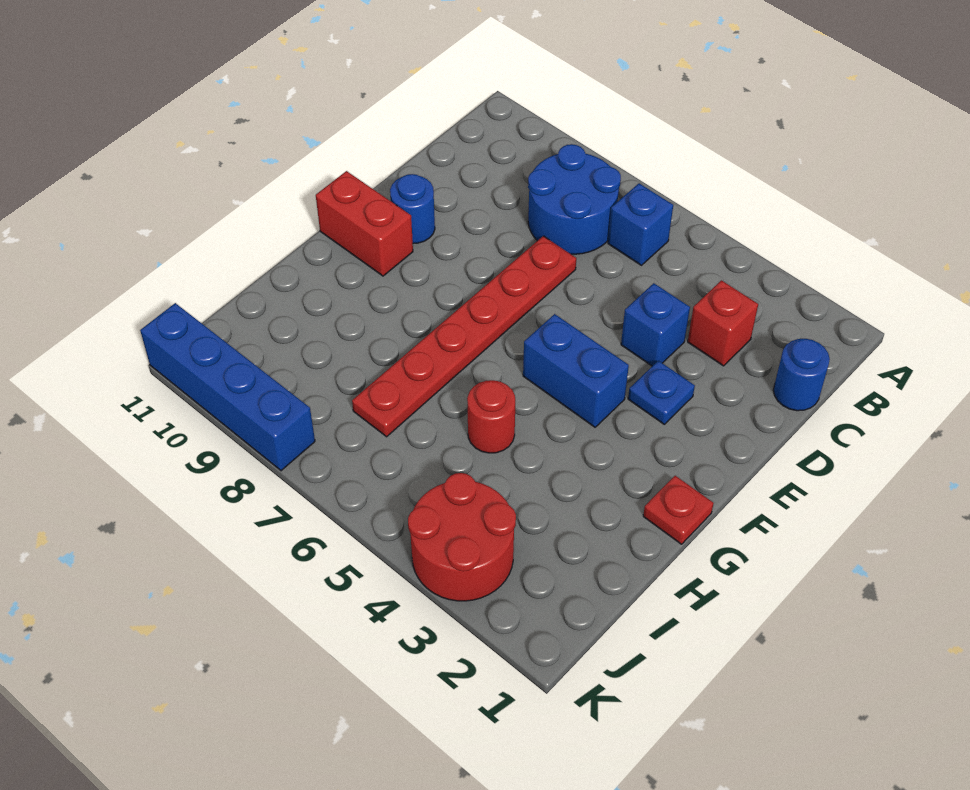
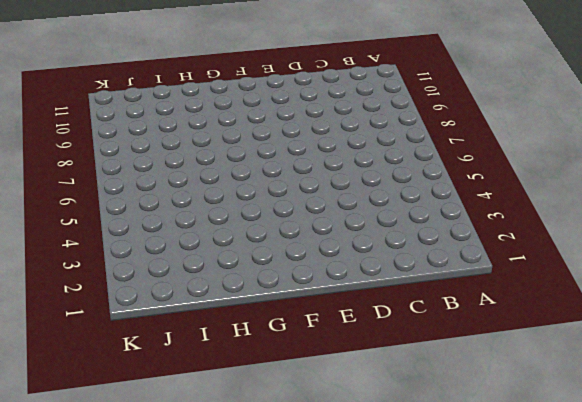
none -> blue 1x1 brick [608,183,673,265]
none -> blue 2x2 round brick [528,144,621,254]
none -> blue 1x1 round brick [774,339,830,411]

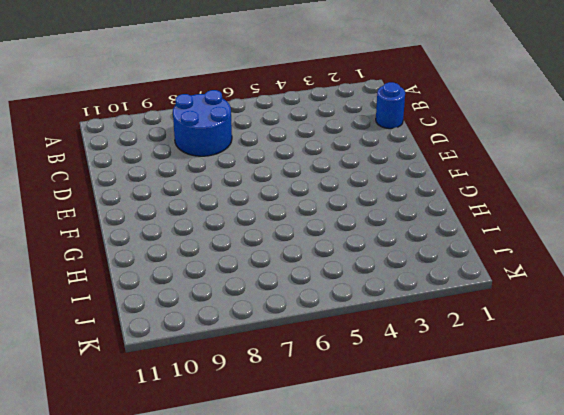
none -> blue 1x1 brick [608,183,673,265]
none -> red 1x1 brick [688,280,758,366]
none -> blue 1x1 brick [621,283,690,366]

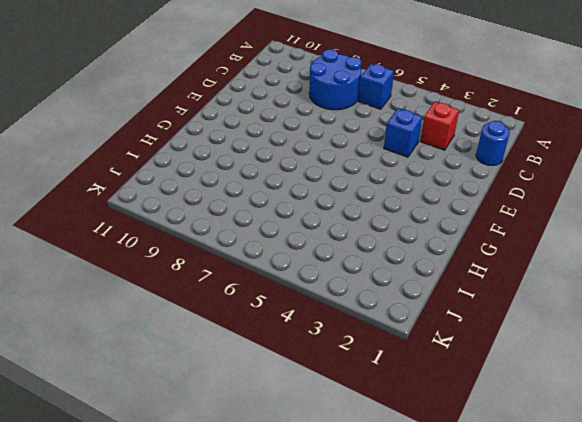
none -> red 1x6 plate [352,236,576,437]
none -> blue 1x1 plate [628,361,695,424]
none -> blue 1x1 round brick [390,174,435,244]

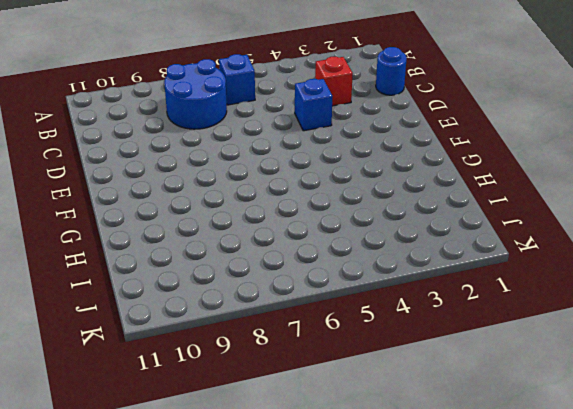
none -> red 1x6 plate [352,236,576,437]
none -> blue 1x1 plate [628,361,695,424]
none -> blue 1x1 round brick [390,174,435,244]

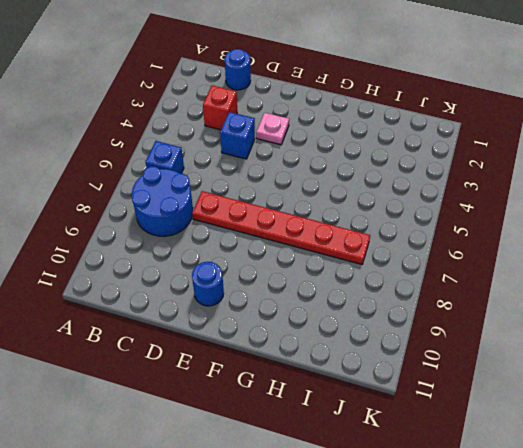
pink 1x1 plate [256,113,289,145] -> blue 1x1 plate [628,361,695,424]
none -> blue 1x2 brick [523,314,629,427]
none -> red 1x2 brick [316,171,413,276]
none -> red 1x1 plate [643,476,714,544]

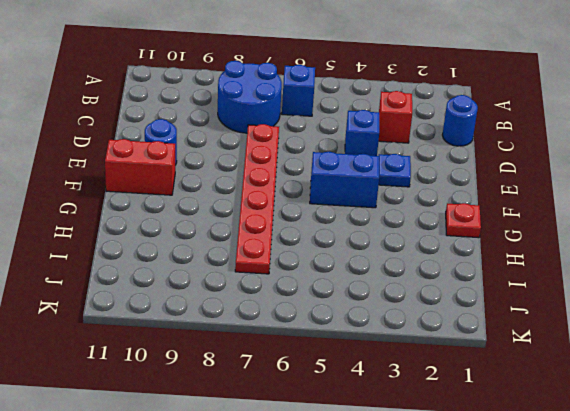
none -> red 1x1 round brick [467,380,515,453]
none -> red 2x2 round brick [408,473,516,601]
none -> blue 1x4 brick [140,303,315,471]

